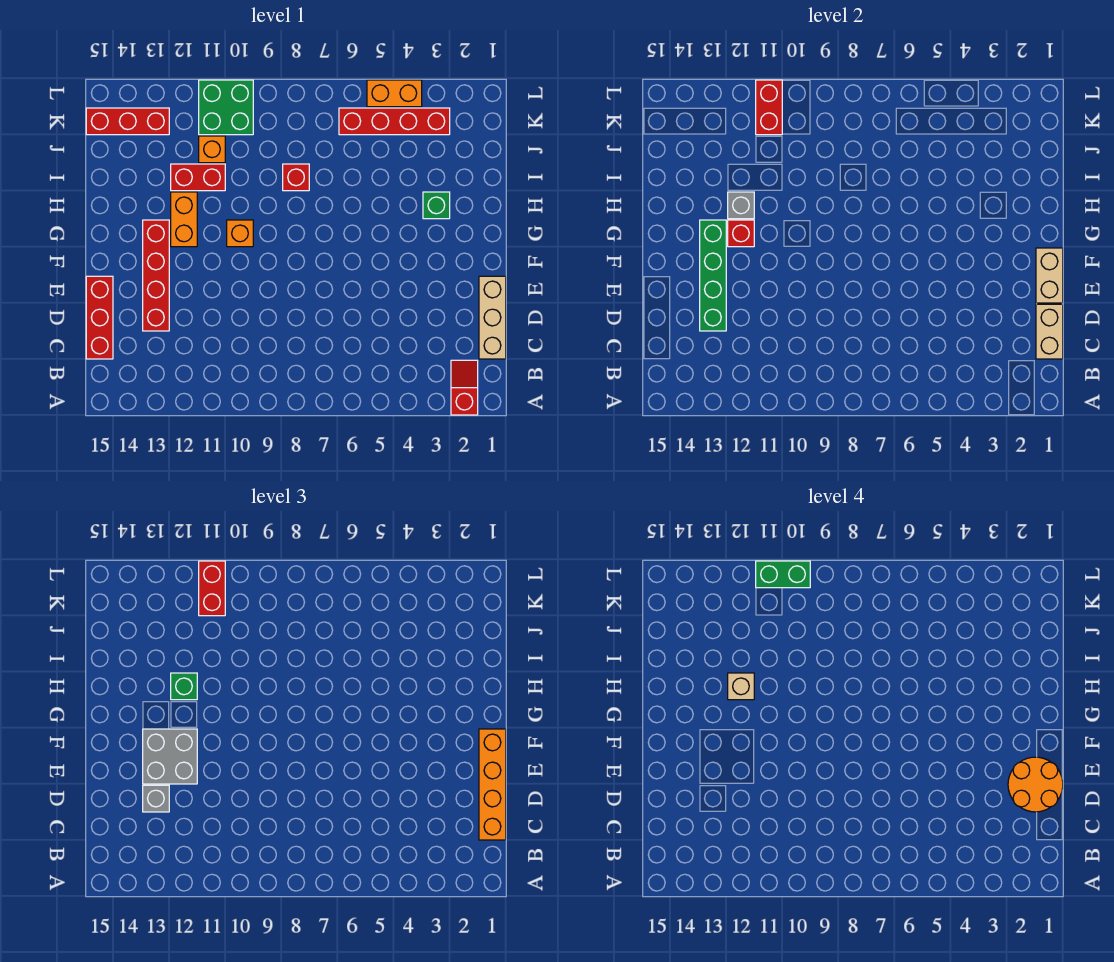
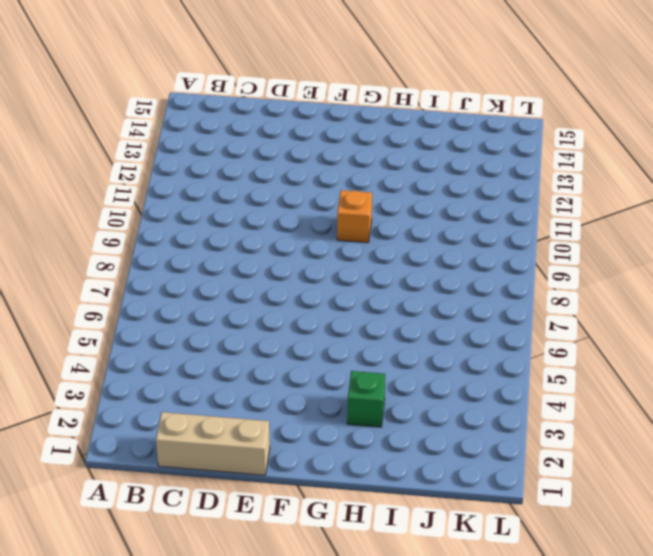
none -> red 1x2 slope [451,360,478,415]
none -> red 1x3 brick [86,276,113,359]
none -> red 1x4 brick [143,220,169,331]

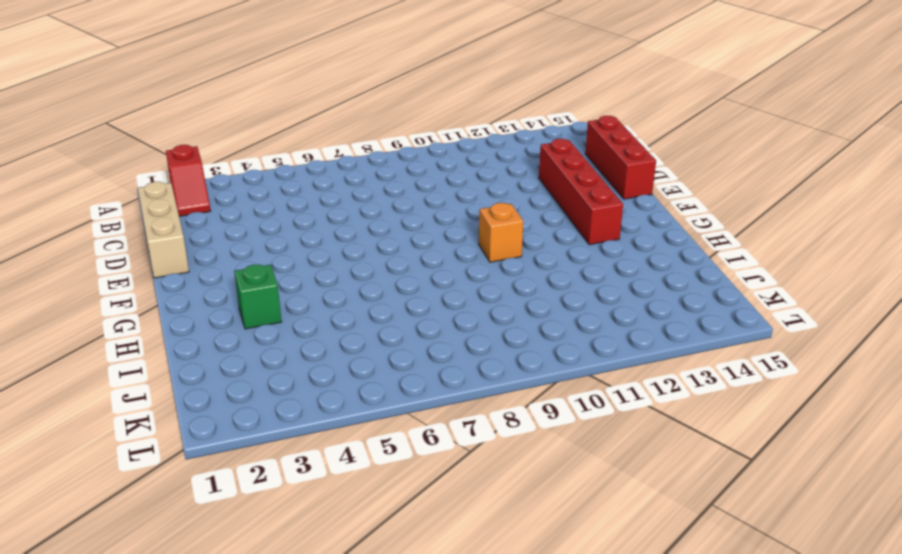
none -> orange 1x2 brick [171,192,197,247]
none -> red 1x1 brick [283,164,309,191]
none -> red 1x2 brick [171,164,225,191]

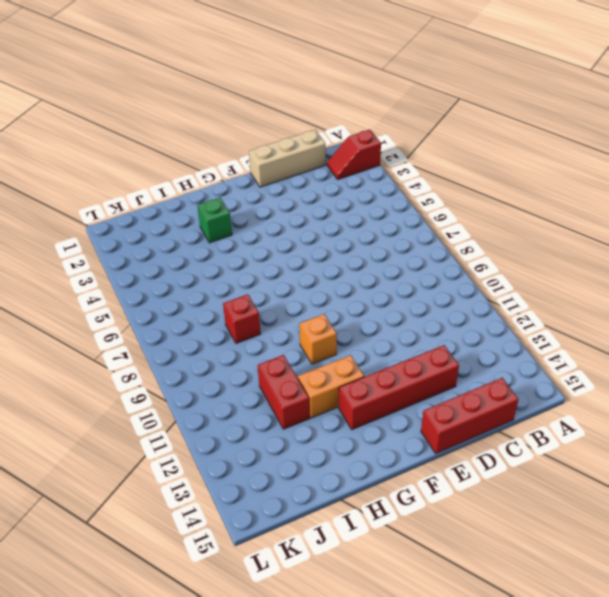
none -> orange 1x1 brick [199,136,225,163]
none -> red 1x4 brick [339,108,450,135]
none -> green 2x2 brick [199,80,253,135]

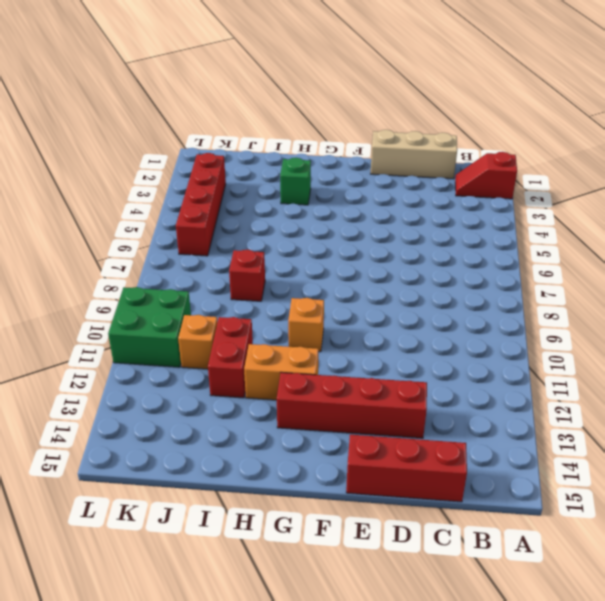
none -> red 1x3 brick [86,108,169,135]
none -> orange 1x2 brick [367,80,422,107]
none -> tan 1x2 brick [1036,304,1063,359]

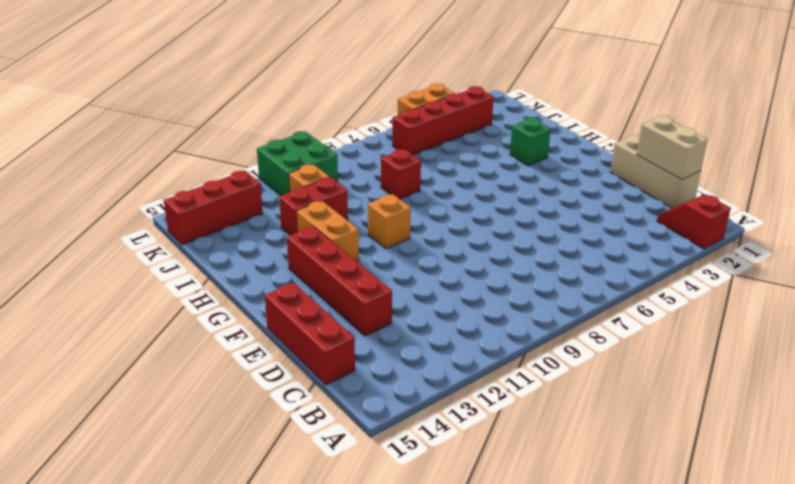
none -> green 1x4 brick [700,220,726,331]
none -> tan 1x2 brick [1036,248,1063,303]
none -> red 1x1 brick [728,220,754,247]

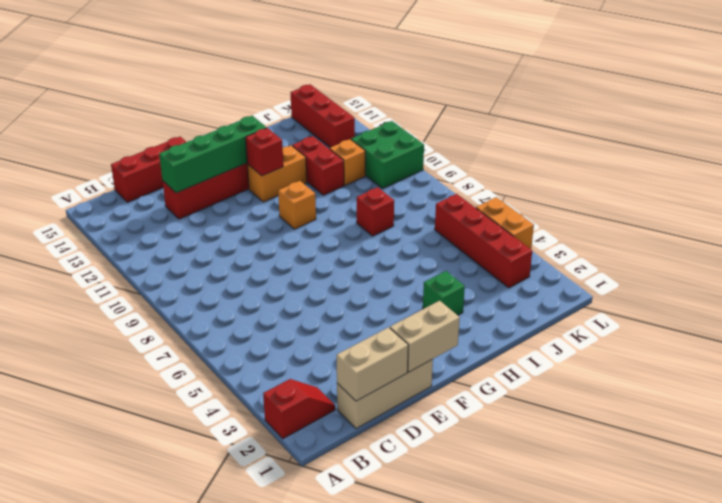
none -> grey 1x1 brick [728,192,754,219]
none -> red 1x2 brick [756,80,782,135]
none -> orange 1x4 brick [479,729,506,840]

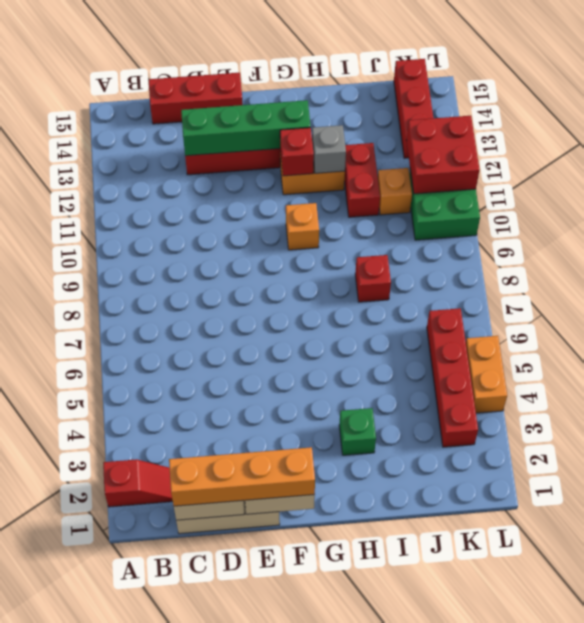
red 2x2 brick [406,116,480,194] -> red 1x2 brick [756,80,782,135]
none -> grey 1x1 brick [143,785,169,812]
none -> grey 2x2 brick [143,729,197,784]
none -> green 1x1 brick [171,673,197,700]

